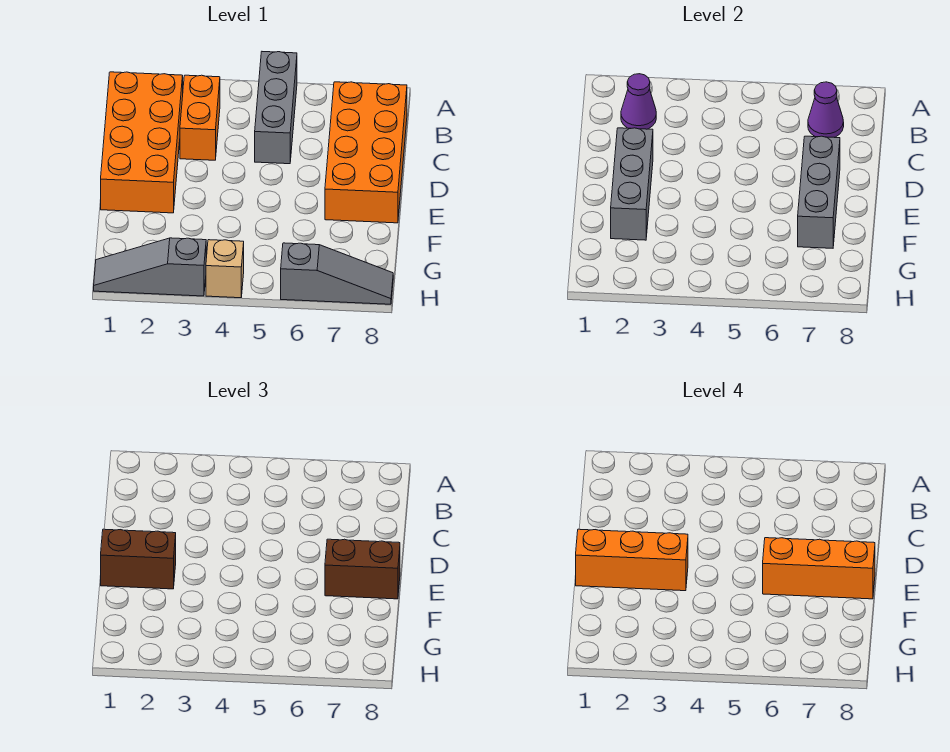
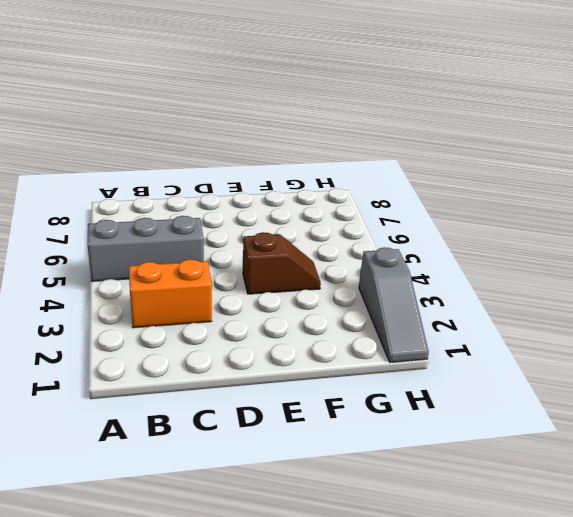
brown 1x2 slope [243,232,321,294] -> none
none -> orange 2x4 brick [101,72,183,213]
none -> orange 2x4 brick [325,82,407,223]
none -> tan 1x1 brick [206,240,244,298]

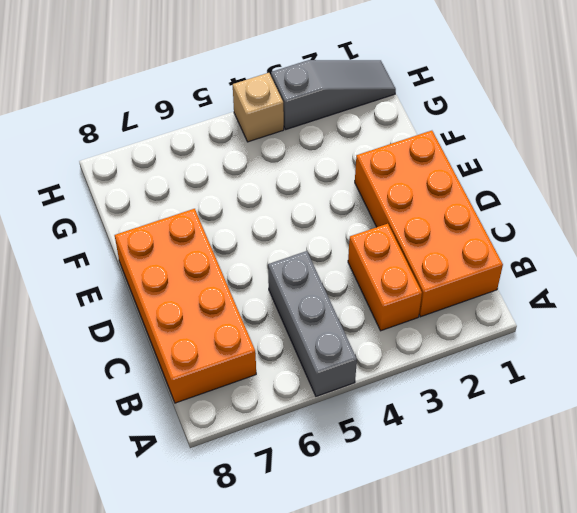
none -> grey 1x3 slope [281,243,393,304]
none -> purple 1x1 cone [621,74,656,129]
none -> purple 1x1 cone [808,82,844,137]

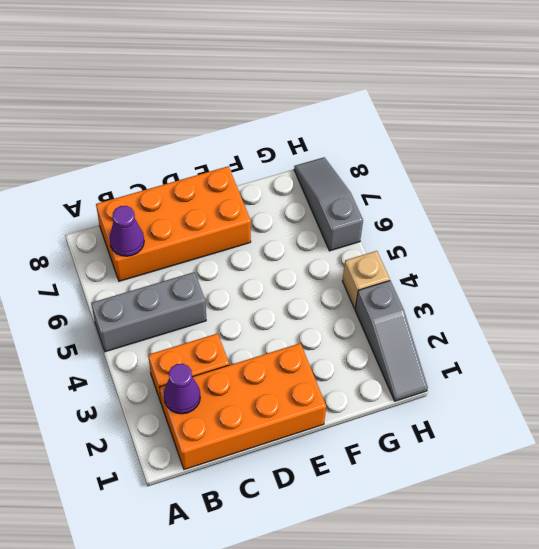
none -> grey 1x3 brick [611,128,653,240]
none -> grey 1x3 brick [798,136,840,248]
none -> brown 1x2 brick [101,529,176,589]

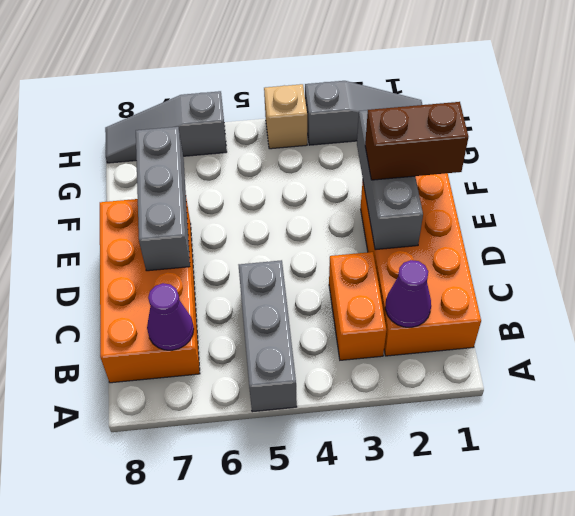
none -> brown 1x2 brick [325,539,400,599]
none -> orange 1x3 brick [576,529,688,591]
none -> orange 1x3 brick [763,538,875,599]

